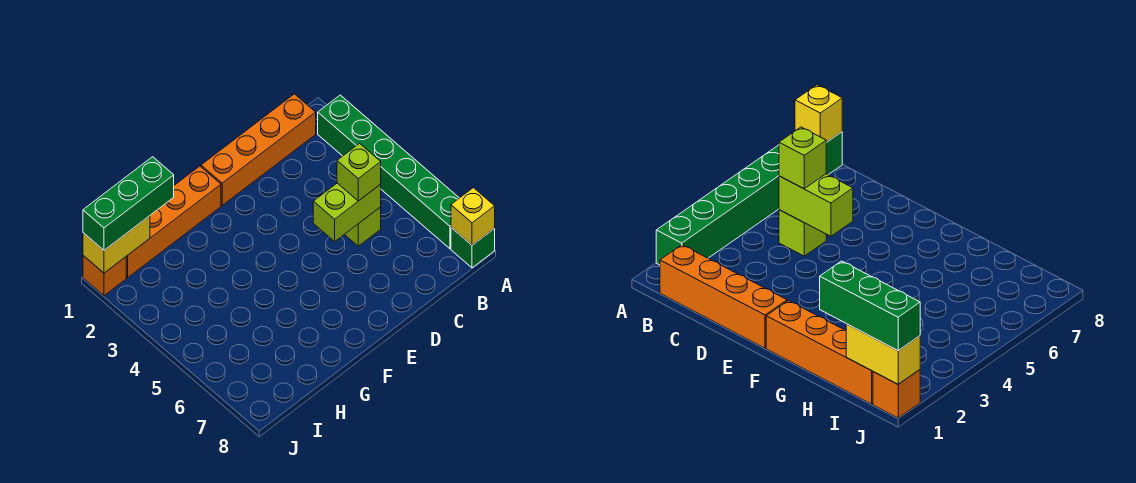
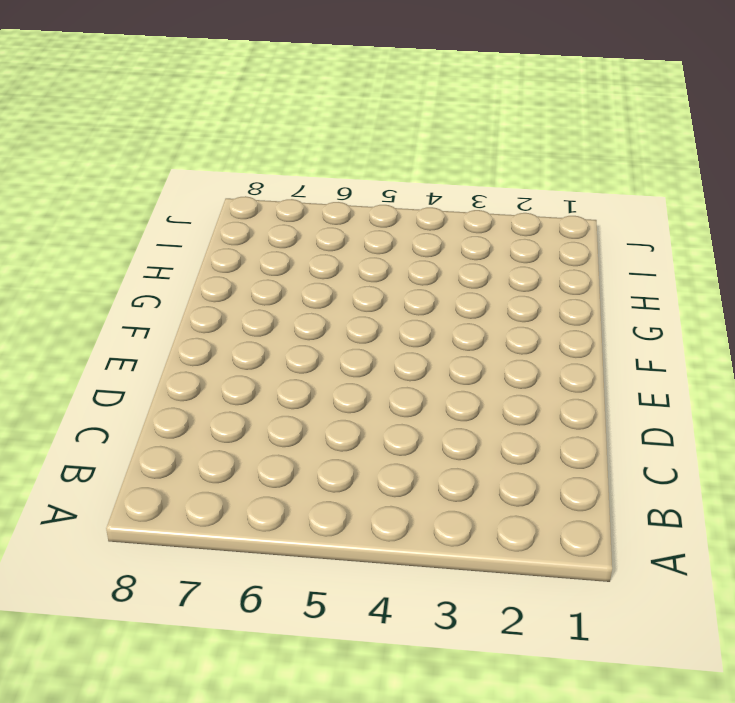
none -> green 1x6 brick [318,95,459,249]
none -> green 1x1 brick [451,228,495,268]

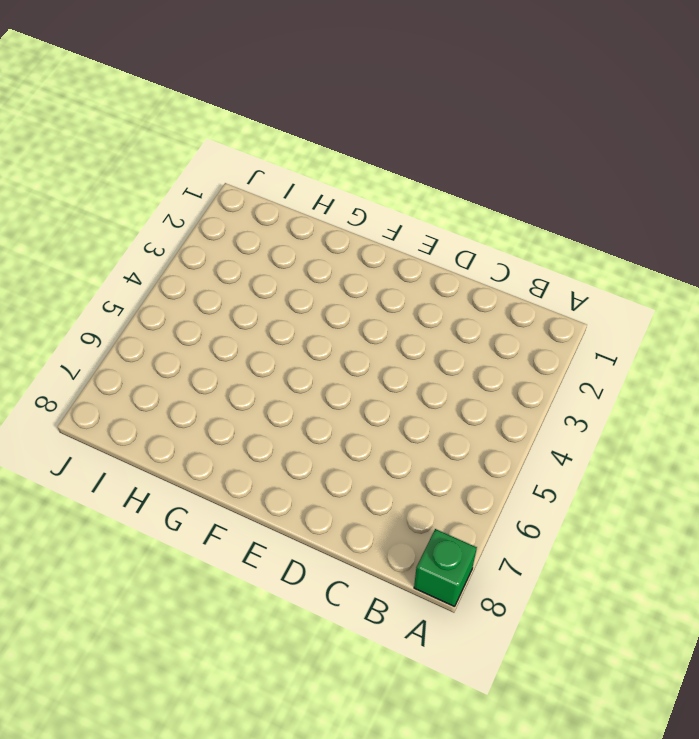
none -> green 1x6 brick [318,95,459,249]
none -> orange 1x4 brick [201,94,316,205]

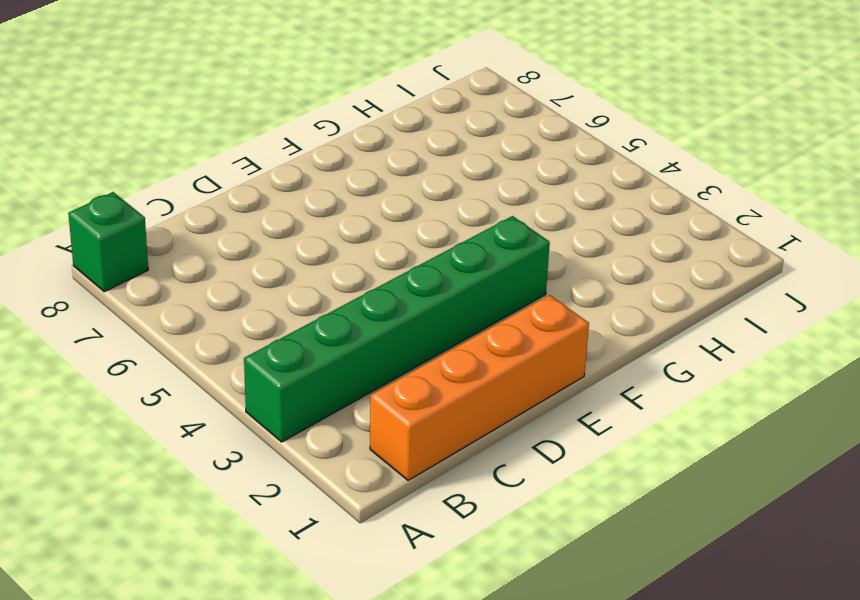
green 1x6 brick [244,216,550,442] -> green 1x6 brick turned to [318,95,459,249]
none -> lime 1x1 brick [344,207,381,246]
none -> orange 1x4 brick [126,166,221,278]

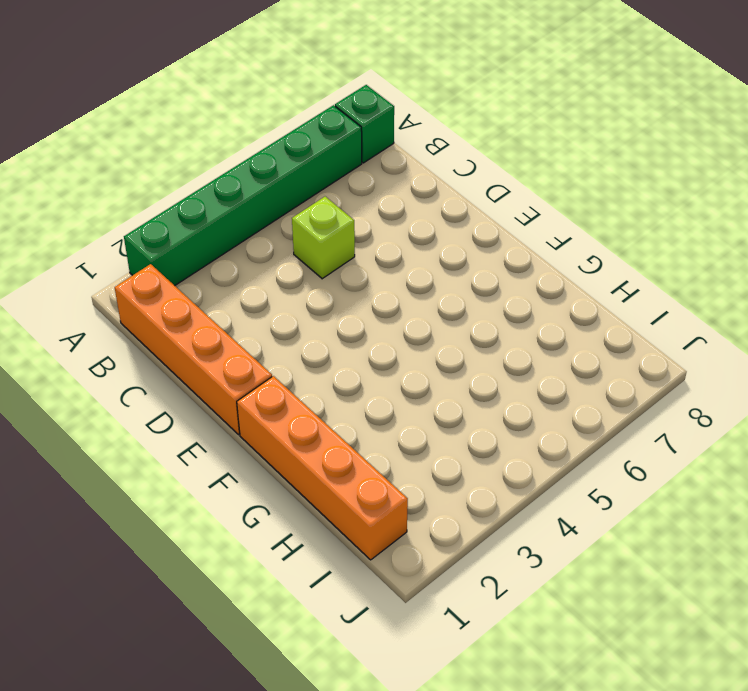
none -> orange 1x1 brick [83,256,126,296]
none -> yellow 1x1 brick [451,188,495,245]

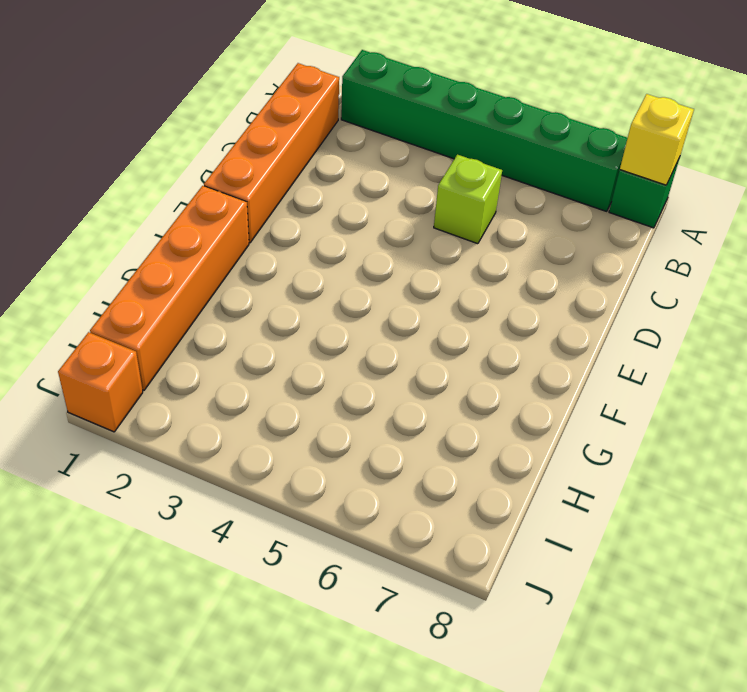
none -> lime 1x2 brick [313,183,381,242]
none -> yellow 1x2 brick [83,216,150,273]

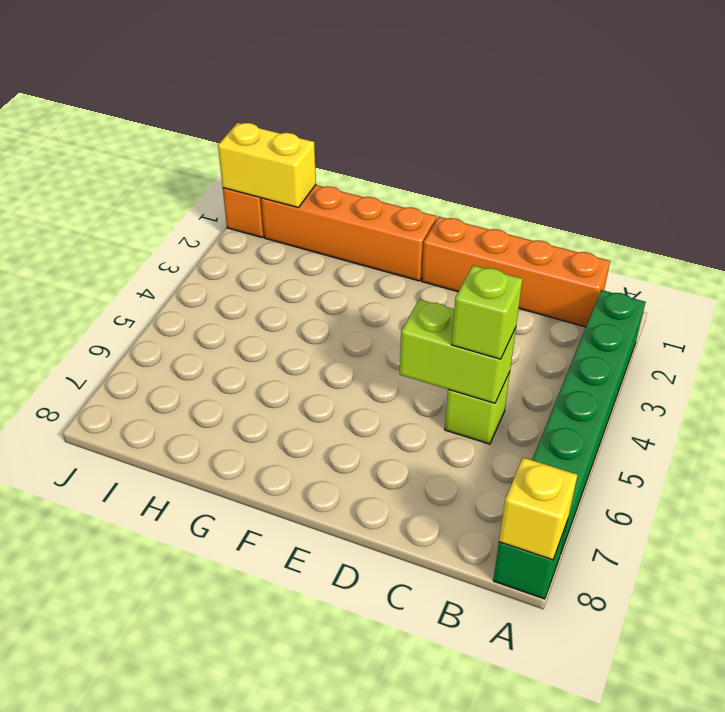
none -> green 1x3 brick [83,157,174,250]

